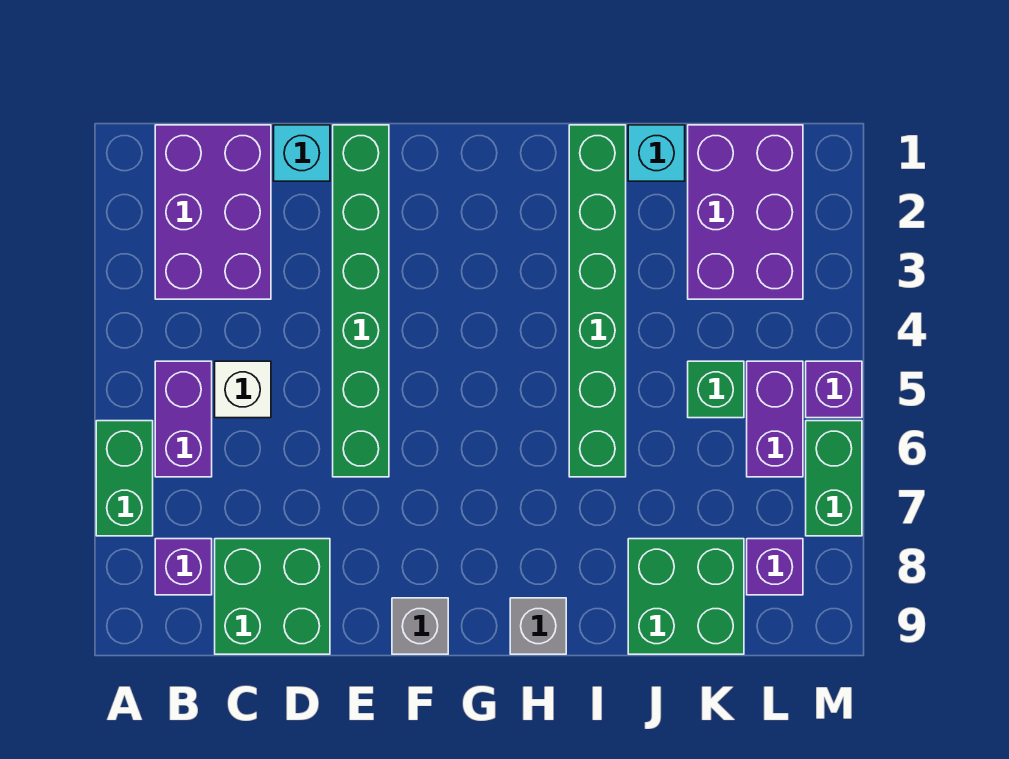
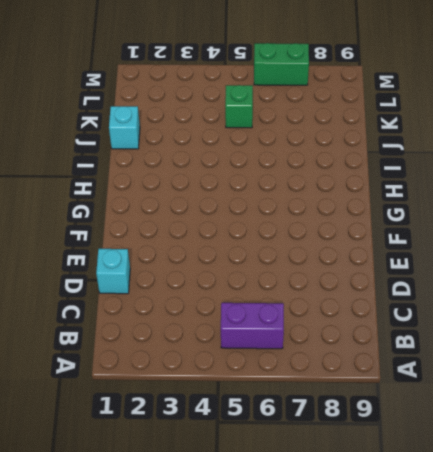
none -> green 1x2 brick [96,421,153,536]
none -> purple 2x3 brick [155,125,271,299]
none -> purple 1x1 brick [155,539,212,595]

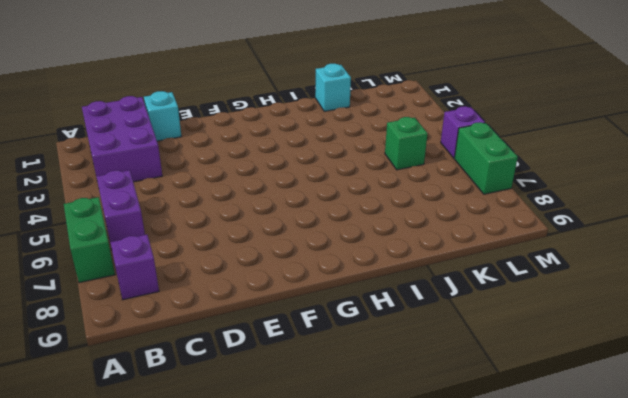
none -> white 1x1 brick [215,361,271,418]
none -> green 2x2 brick [215,539,330,654]
none -> green 1x6 brick [333,125,389,477]

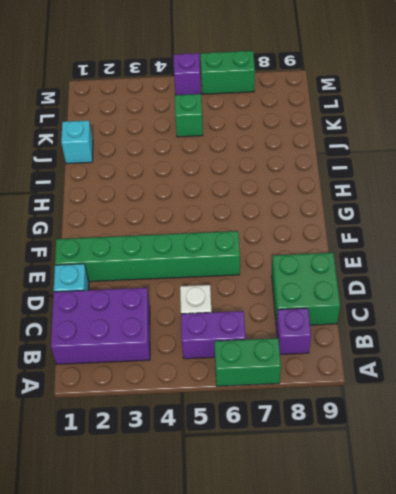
none -> grey 1x1 brick [392,598,448,654]
none -> grey 1x1 brick [510,598,566,654]
none -> green 1x6 brick [569,125,626,477]

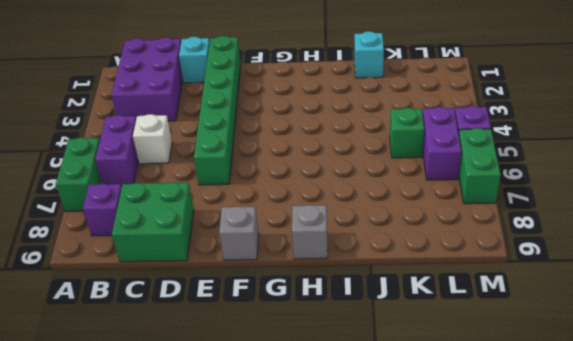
none -> green 1x6 brick [569,125,626,477]
none -> green 2x2 brick [628,539,744,654]
none -> purple 2x3 brick [688,125,803,299]

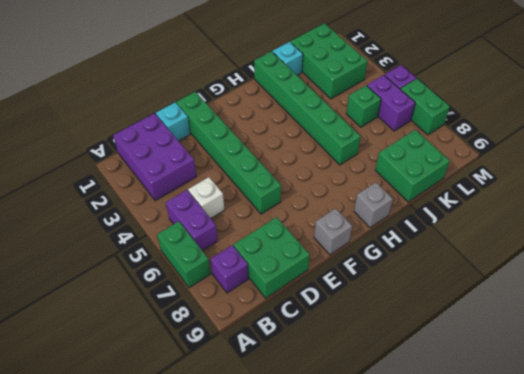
green 2x3 brick [291,23,368,99] -> purple 2x3 brick [688,125,803,299]
none -> purple 1x1 brick [747,539,803,595]

